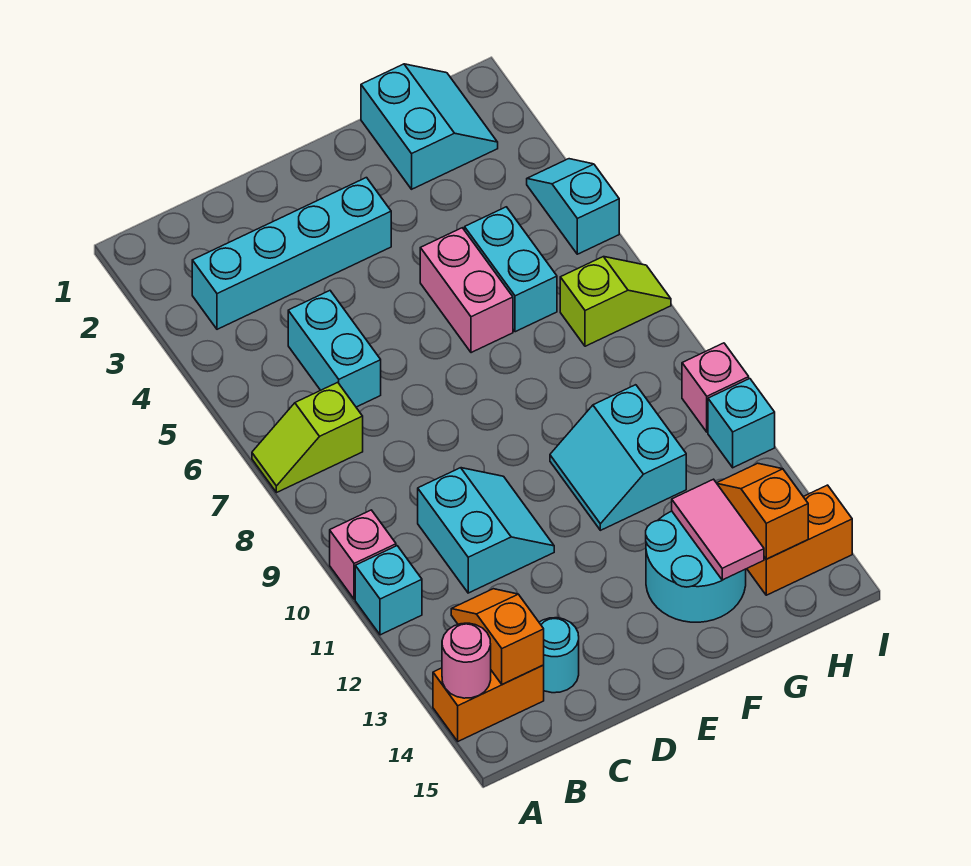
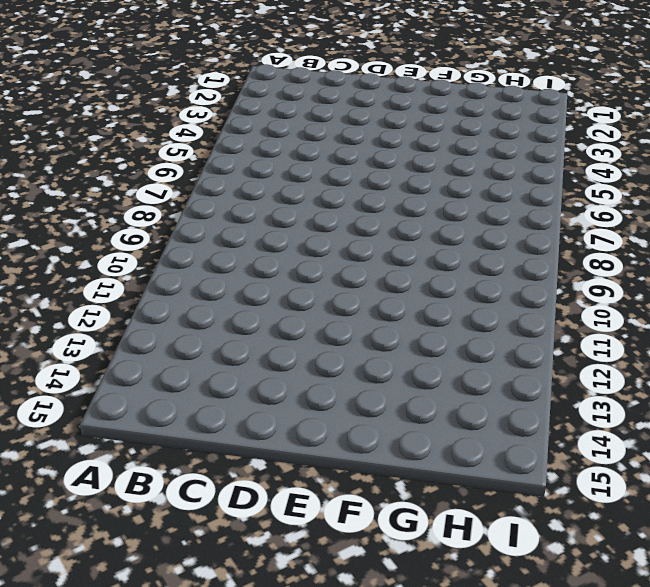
none -> lime 1x2 slope [252,382,363,493]
none -> pink 1x1 brick [330,510,396,599]
none -> cyan 1x1 brick [355,546,422,635]

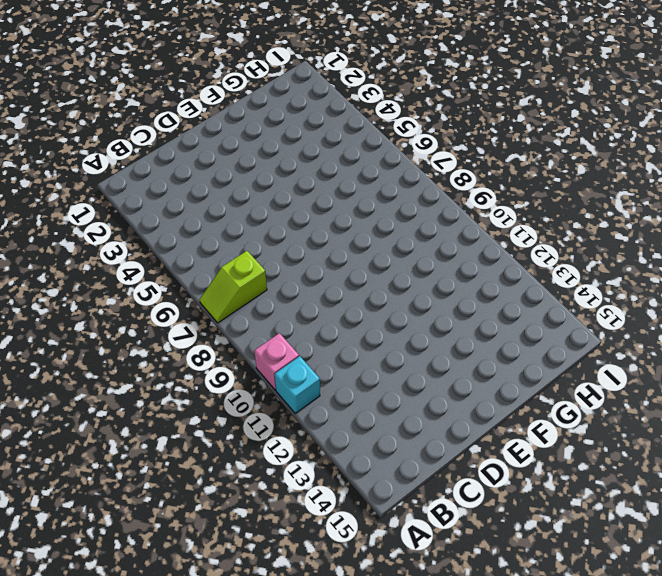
none -> orange 1x2 brick [433,665,544,741]
none -> cyan 1x4 brick [192,178,391,329]
none -> cyan 1x2 brick [288,291,381,407]

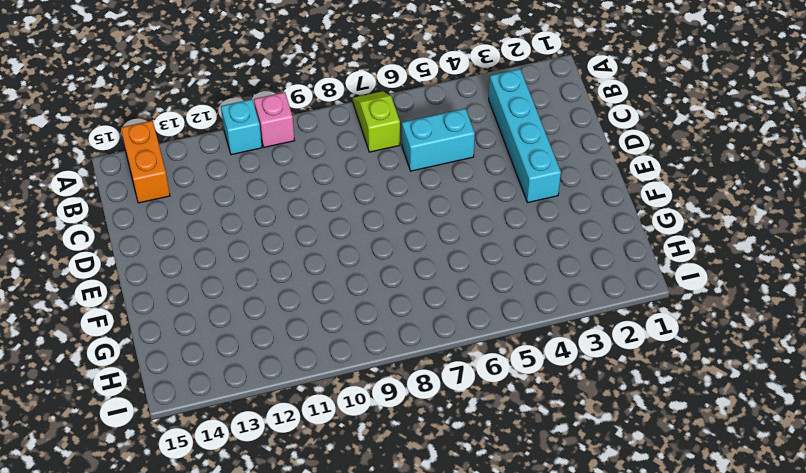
none -> cyan 2x2 slope [418,468,554,593]
none -> cyan 1x1 round brick [539,618,579,693]
none -> pink 1x2 brick [420,228,513,353]

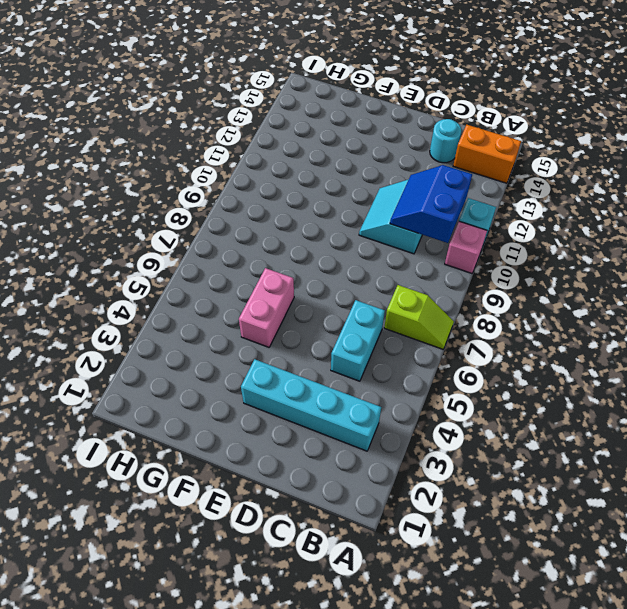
blue 2x2 slope [390,165,472,243] -> none
none -> cyan 2x2 slope [550,385,686,530]
none -> cyan 2x2 round brick [646,511,746,622]
none -> cyan 2x2 slope [361,64,498,189]

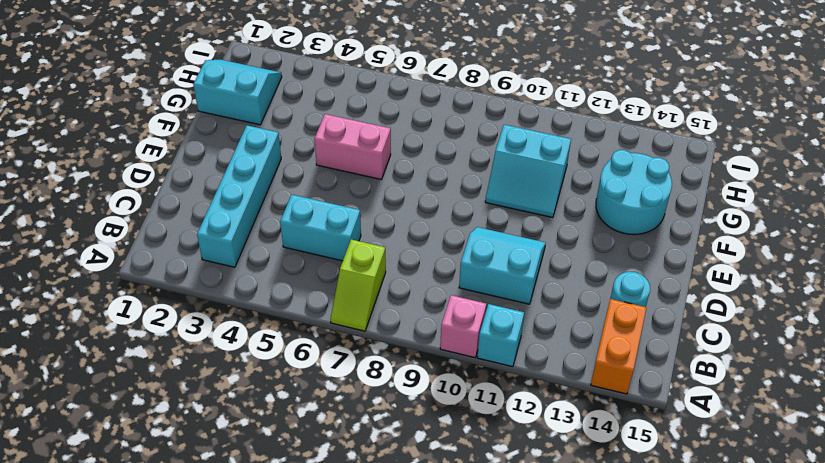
none -> cyan 1x2 brick [465,207,557,332]
none -> lime 1x2 slope [560,257,671,346]
none -> orange 1x2 brick [747,485,852,595]

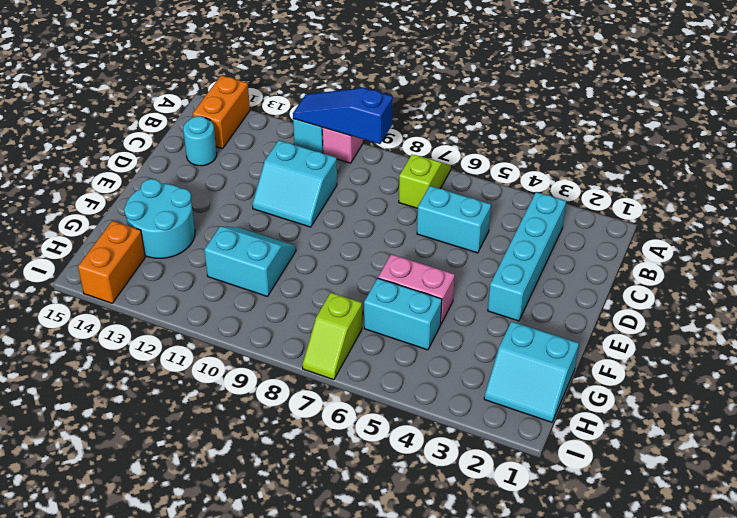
blue 1x3 slope [293,88,393,144] -> none
none -> cyan 1x2 slope [527,159,619,254]
none -> pink 1x1 brick [682,343,749,432]
none -> cyan 1x1 brick [708,379,775,468]

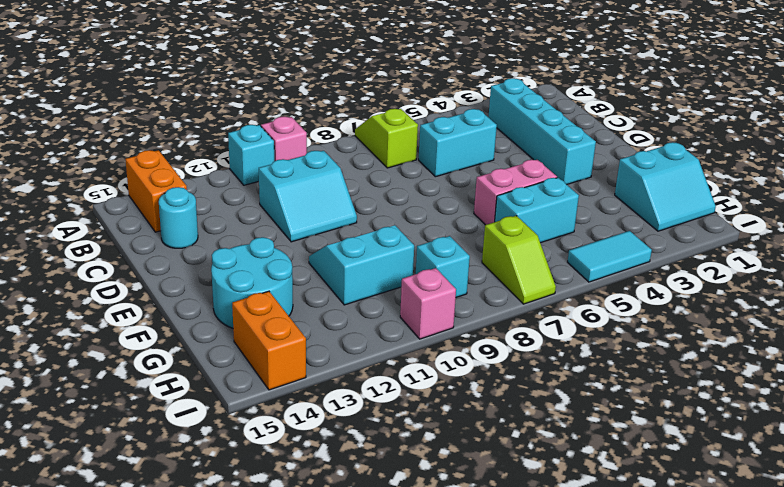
cyan 1x1 brick [416,236,470,297] -> cyan 1x1 brick moved to [708,379,775,468]
cyan 1x2 tile [568,231,652,282] -> cyan 1x2 slope [527,159,619,254]
none -> pink 1x1 round brick [442,623,491,698]
none -> orange 1x2 slope [451,589,544,684]
none -> pink 1x2 tile [672,479,764,580]

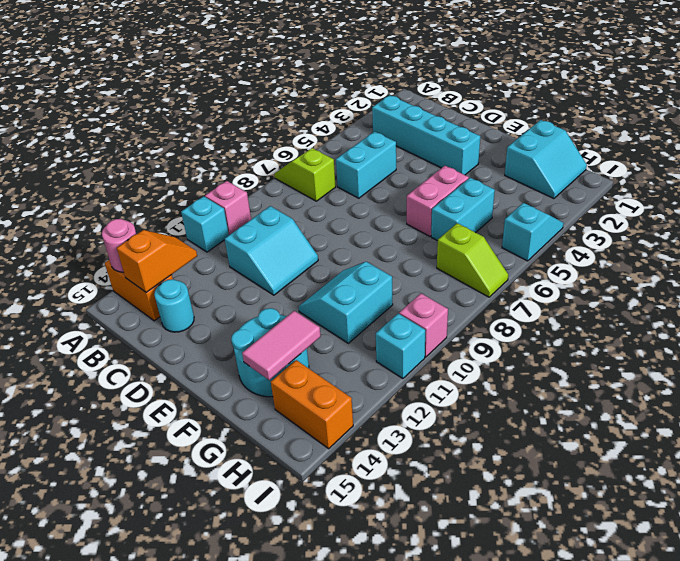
none -> orange 1x2 slope [717,463,808,559]

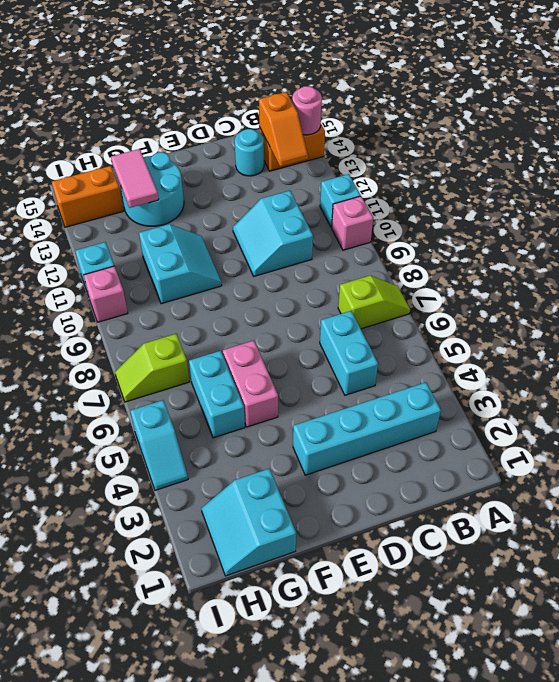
none -> orange 1x2 slope [717,463,808,559]

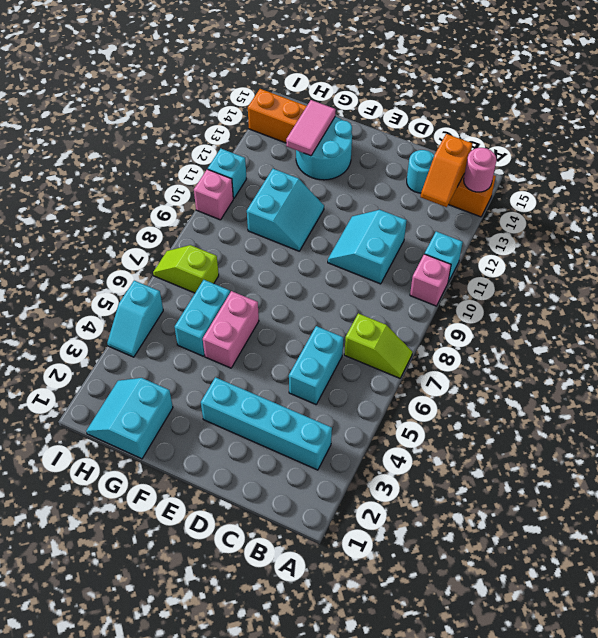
none -> orange 1x2 slope [717,463,808,559]

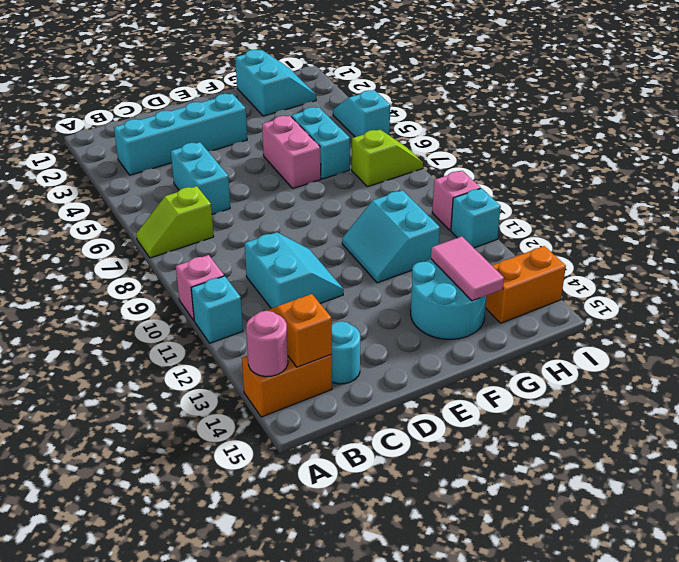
none -> orange 1x2 slope [717,463,808,559]

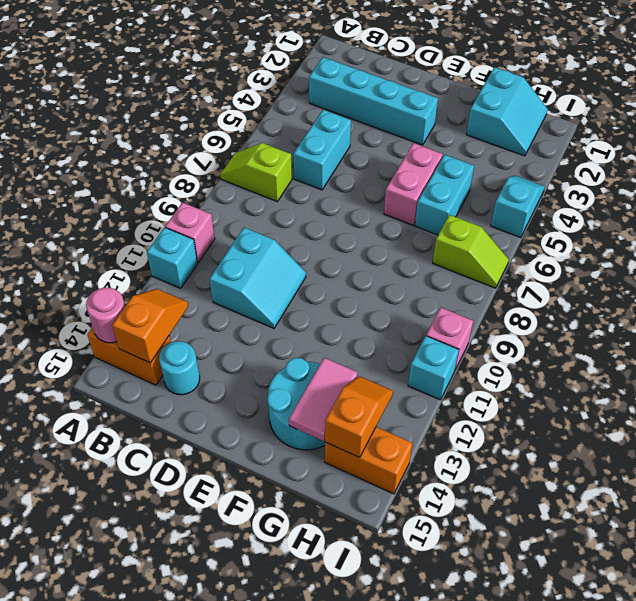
none -> cyan 2x2 slope [550,385,686,530]

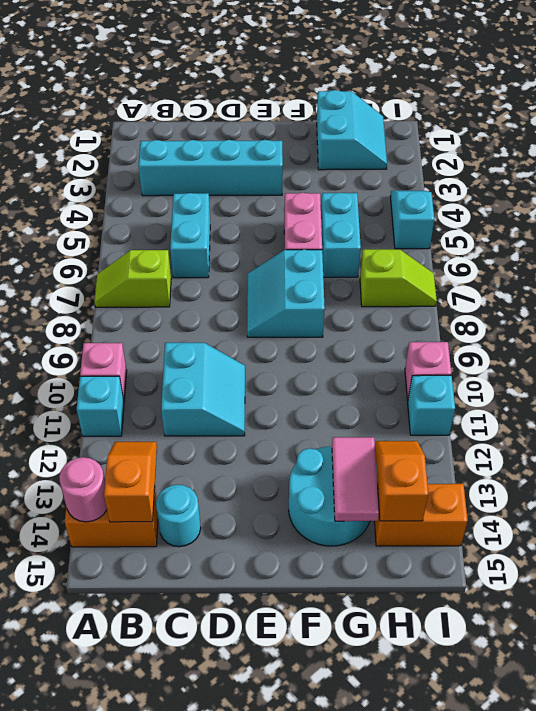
cyan 2x2 slope [247,249,325,337] -> cyan 2x2 slope moved to [550,385,686,530]

